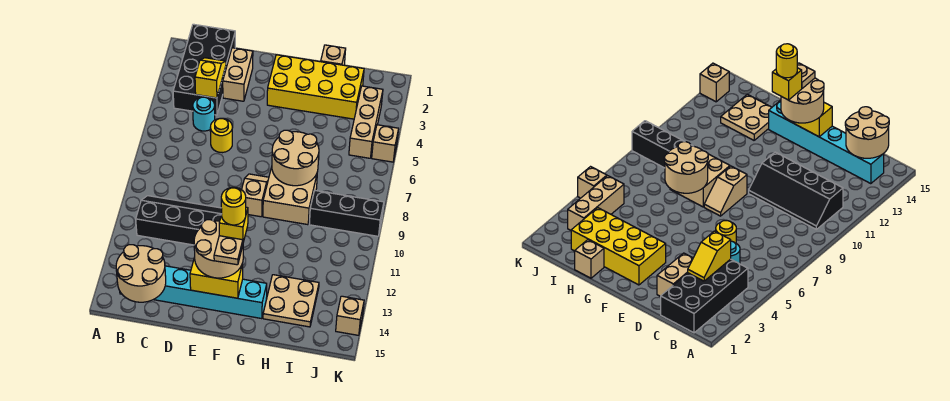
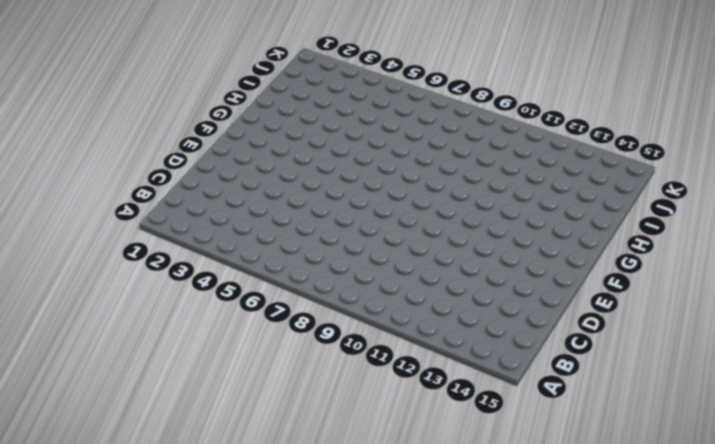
none -> black 2x4 brick [173,24,235,115]
none -> black 2x4 slope [136,196,222,245]
none -> cyan 1x6 brick [120,266,267,319]

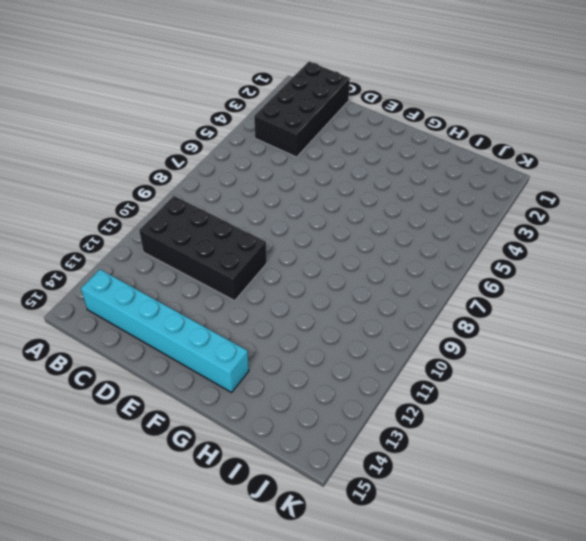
black 2x4 brick [139,196,267,301] -> black 2x4 slope [136,196,222,245]
none -> cyan 1x1 round brick [193,97,215,131]
none -> tan 1x2 brick [223,48,253,101]
none -> yellow 1x1 round brick [210,118,232,153]

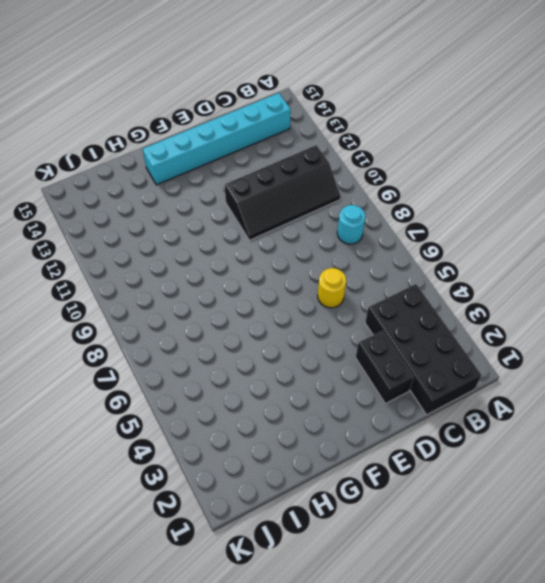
cyan 1x1 round brick [337,205,365,244] -> cyan 1x1 round brick moved to [193,97,215,131]
black 1x2 brick [356,331,414,404] -> tan 1x2 brick [223,48,253,101]
none -> yellow 2x4 brick [267,55,364,119]
none -> tan 1x2 slope [242,174,269,217]
none -> tan 2x2 brick [263,167,317,225]

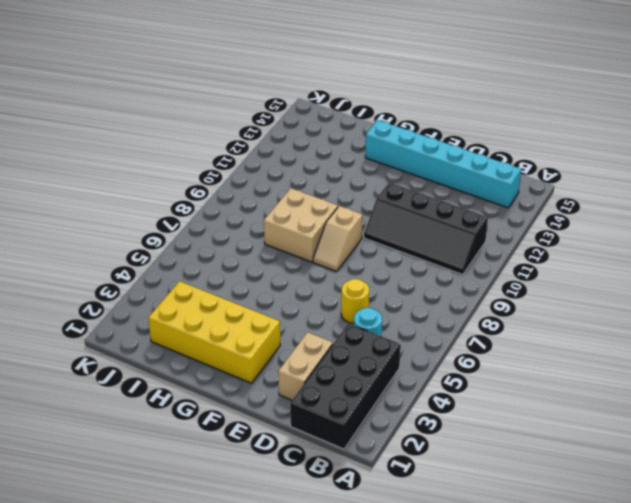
none -> tan 1x1 brick [321,45,346,65]
none -> tan 2x2 plate [263,275,319,327]
none -> black 1x3 brick [309,191,384,236]

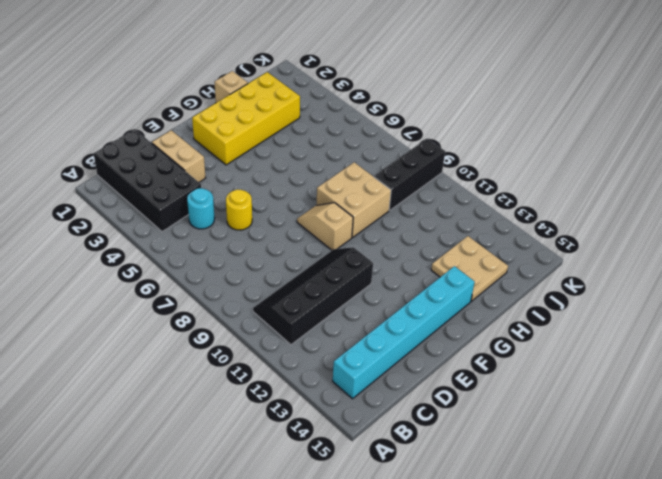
none -> tan 1x3 brick [349,86,383,158]
none -> tan 1x1 brick [372,125,399,162]
none -> tan 1x1 brick [336,296,364,335]

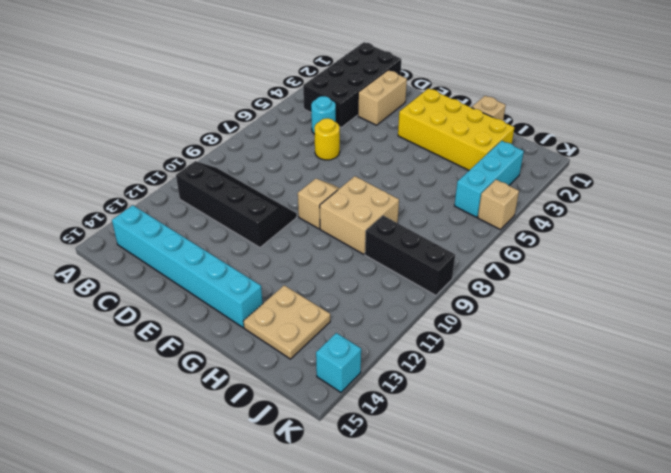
cyan 1x3 brick [454,141,524,217] -> tan 1x3 brick [349,86,383,158]
cyan 1x1 brick [316,333,361,392] -> tan 1x1 brick [336,296,364,335]
none -> tan 2x2 round brick [116,245,166,302]
none -> yellow 1x2 slope [195,58,226,98]
none -> yellow 1x2 brick [190,257,243,298]

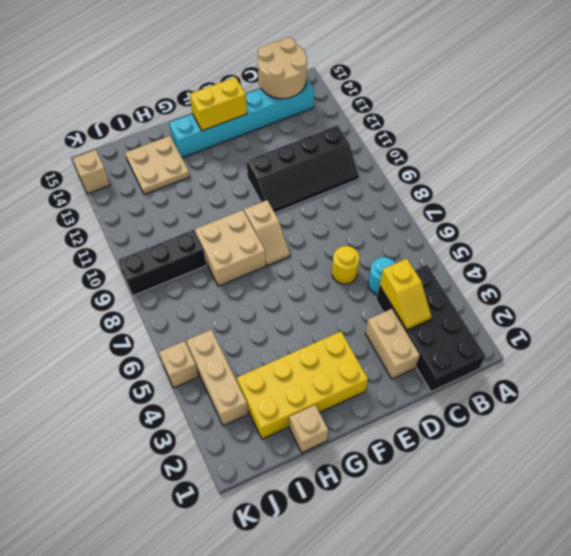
none -> tan 2x2 round brick [272,130,319,186]
none -> tan 2x2 round brick [194,220,243,278]
none -> yellow 1x1 brick [219,207,248,242]

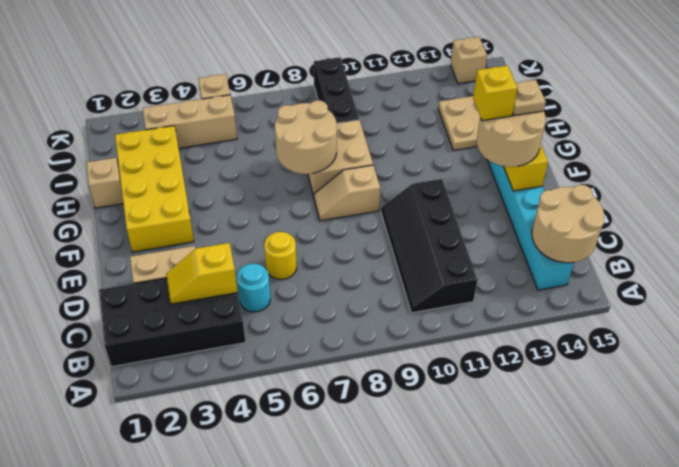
none -> yellow 1x1 round brick [221,187,246,225]

